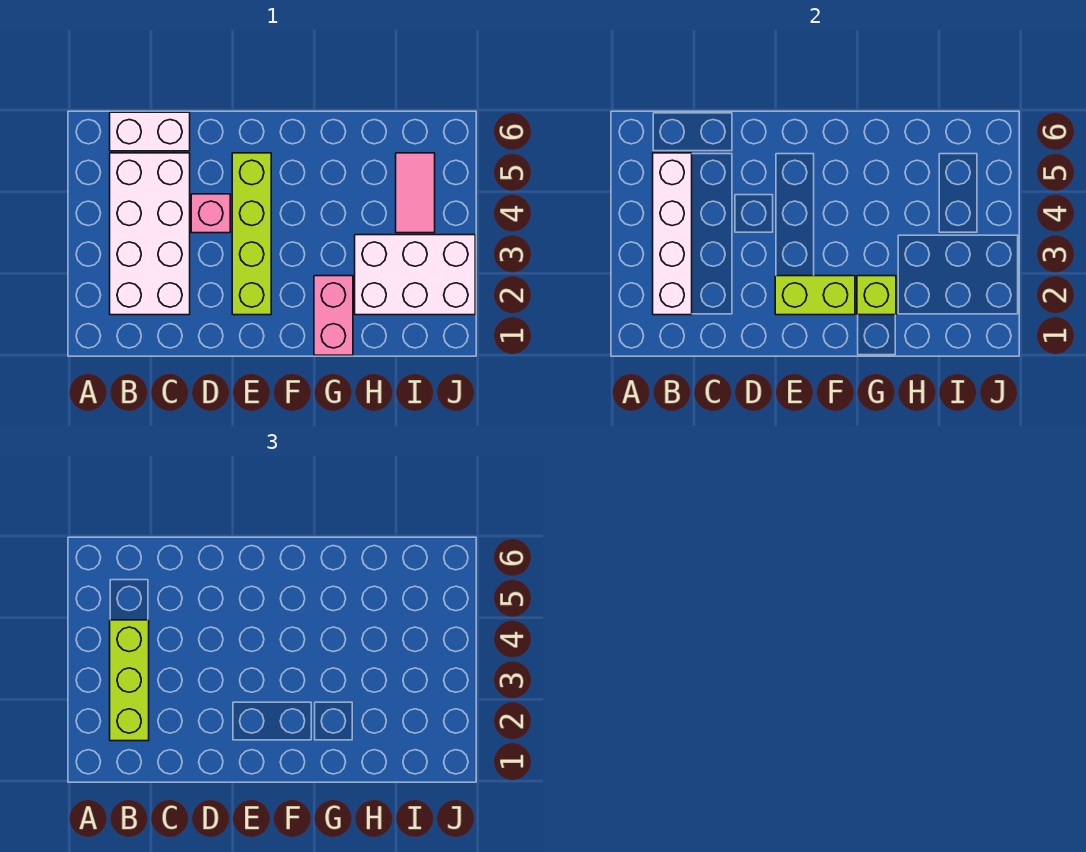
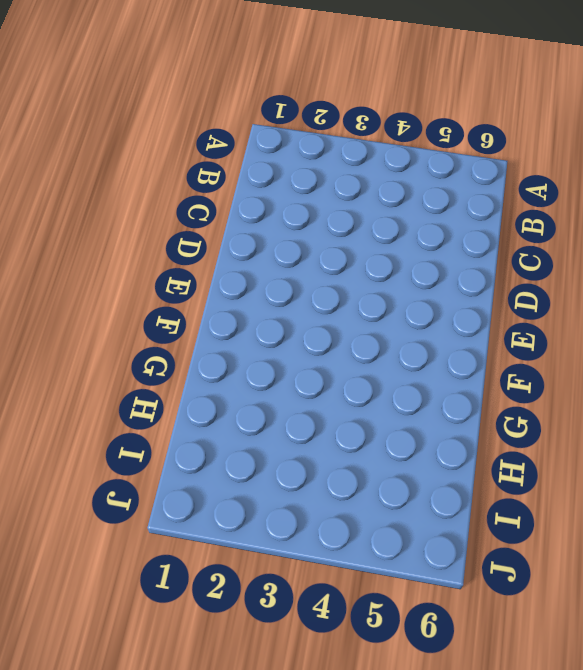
none -> white 2x4 brick [110,153,190,315]
none -> white 1x2 brick [110,112,190,151]

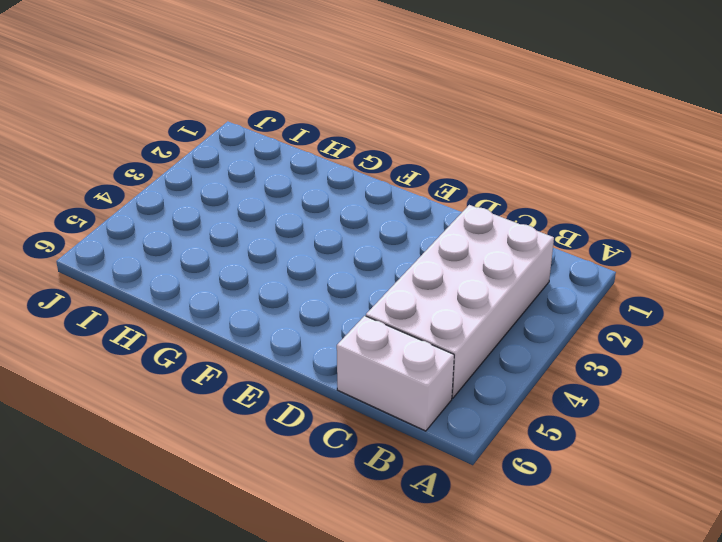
none -> pink 1x1 brick [191,194,230,233]
none -> lime 1x4 brick [232,153,271,315]

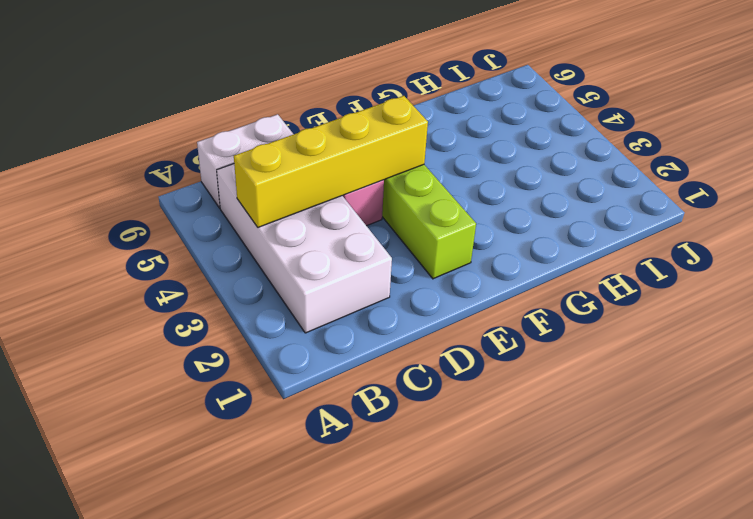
yellow 1x4 brick [234,96,428,227] -> white 1x4 brick [653,153,692,315]
none -> pink 1x2 brick [314,276,353,355]
none -> white 2x3 brick [355,235,475,315]

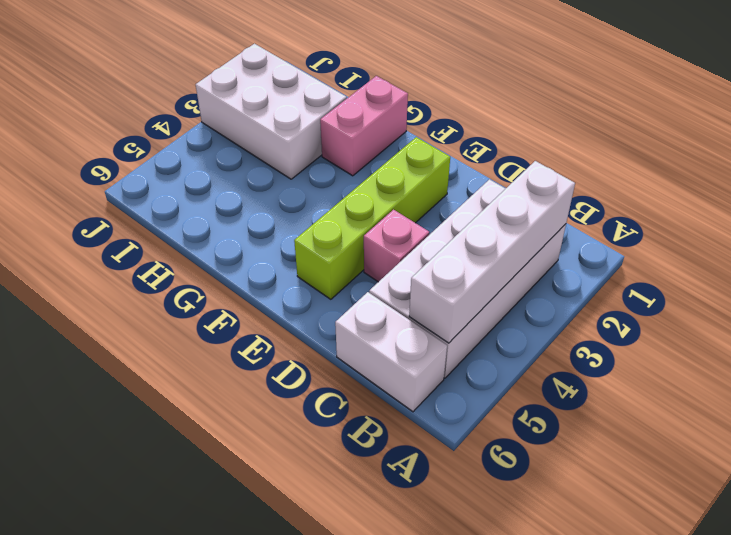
none -> pink 1x2 tile [396,153,435,233]
none -> lime 1x2 brick [775,276,855,315]

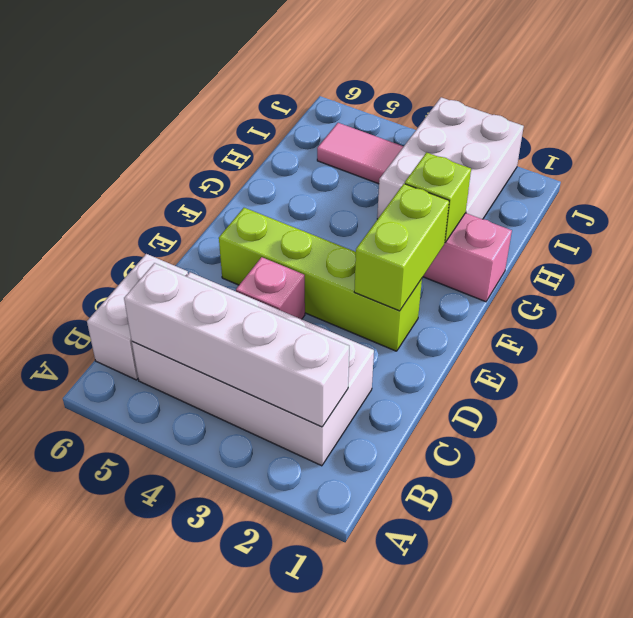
none -> lime 1x3 brick [110,620,149,741]

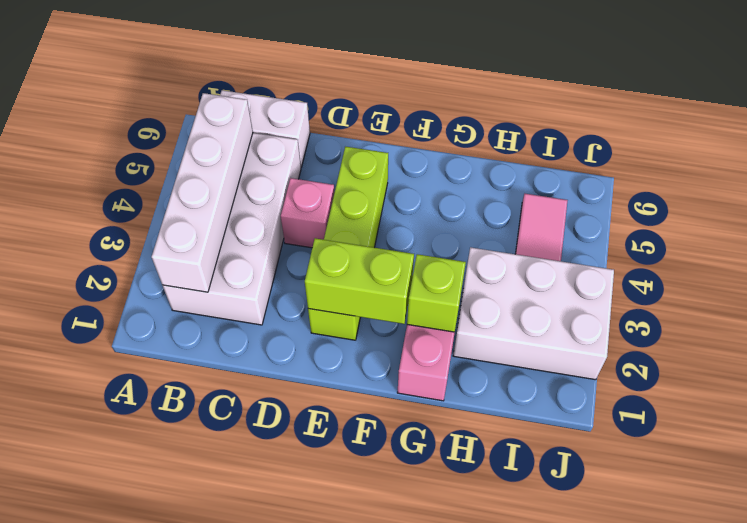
none -> lime 1x3 brick [110,620,149,741]

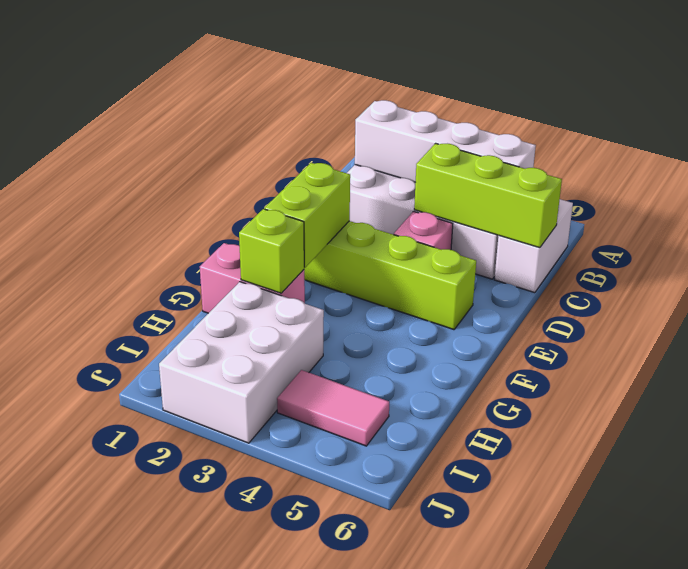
lime 1x3 brick [414,143,562,248] -> lime 1x3 brick moved to [110,620,149,741]

